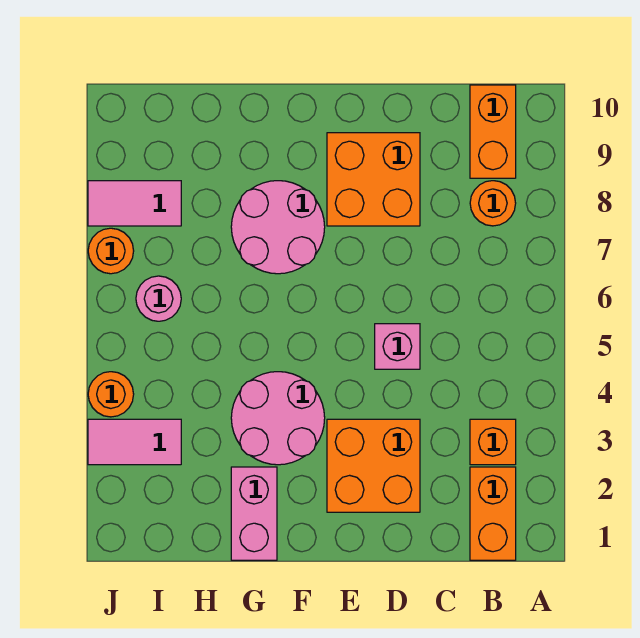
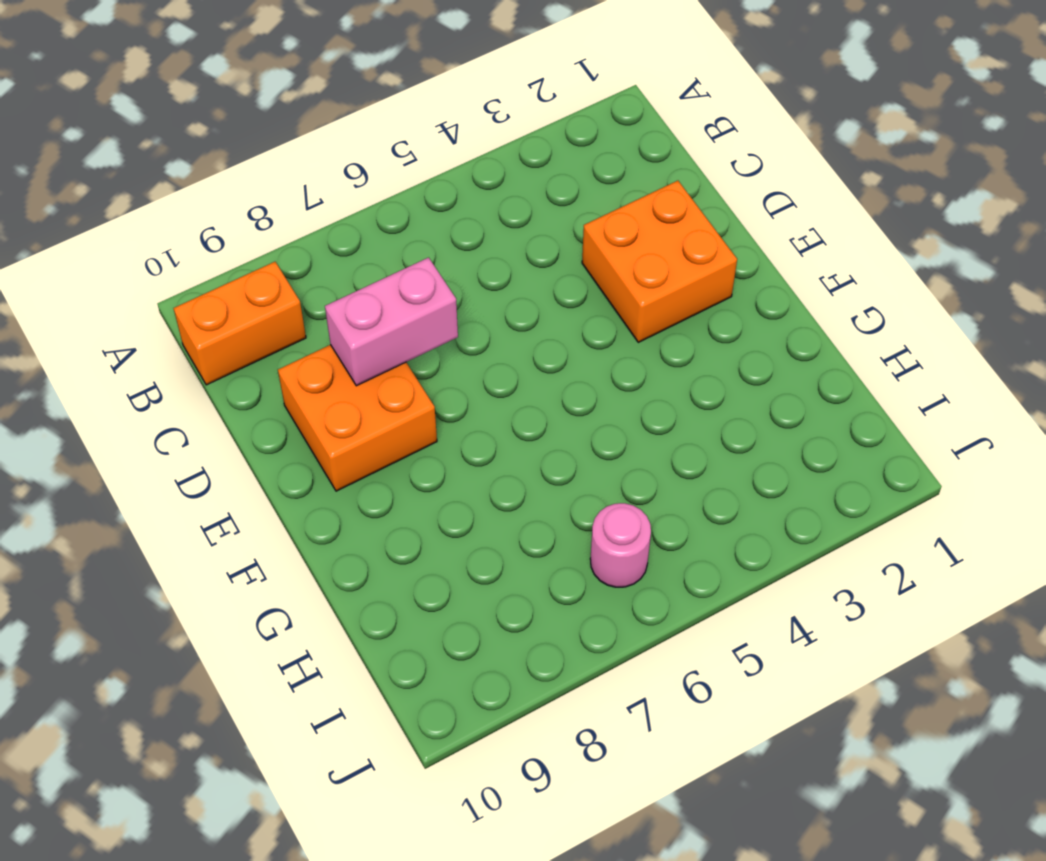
pink 1x2 brick [325,258,458,386] -> pink 1x2 brick moved to [231,467,277,560]
none -> orange 1x2 brick [470,467,516,560]
none -> orange 1x1 brick [470,419,516,465]
none -> orange 1x1 round brick [470,181,516,226]

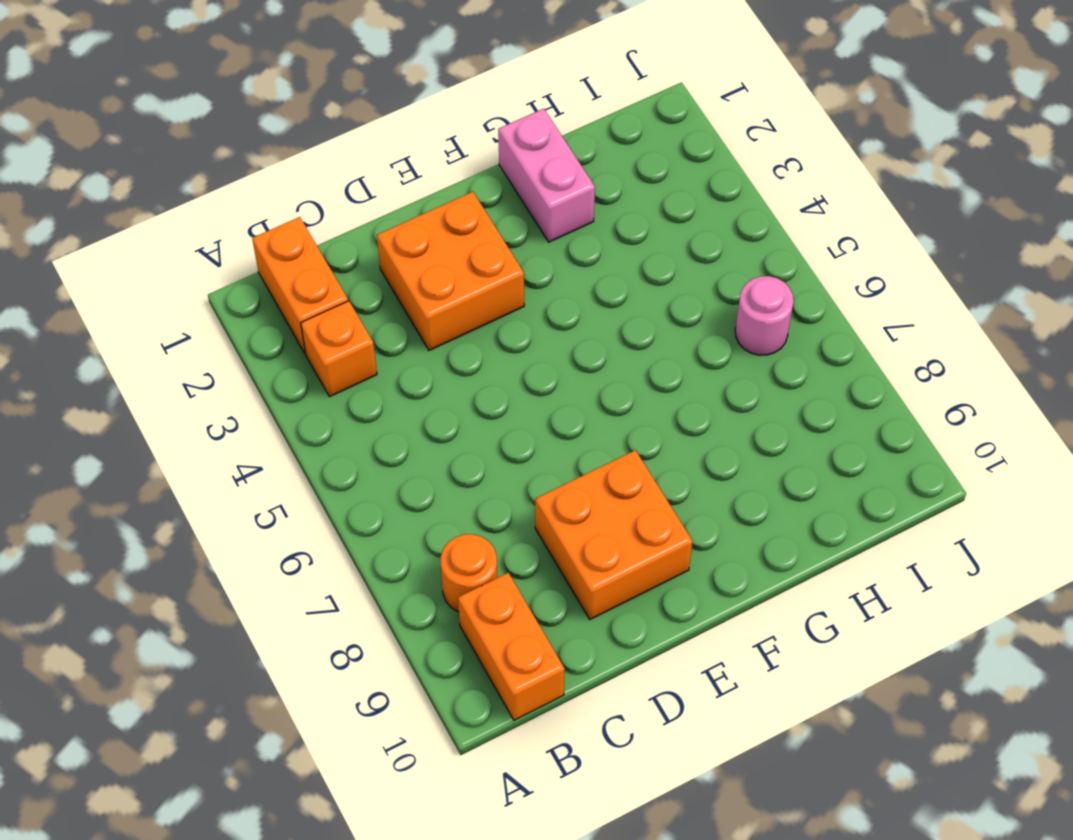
none -> pink 1x1 brick [375,324,420,369]
none -> pink 2x2 round brick [231,372,325,465]
none -> pink 2x2 round brick [231,181,325,274]

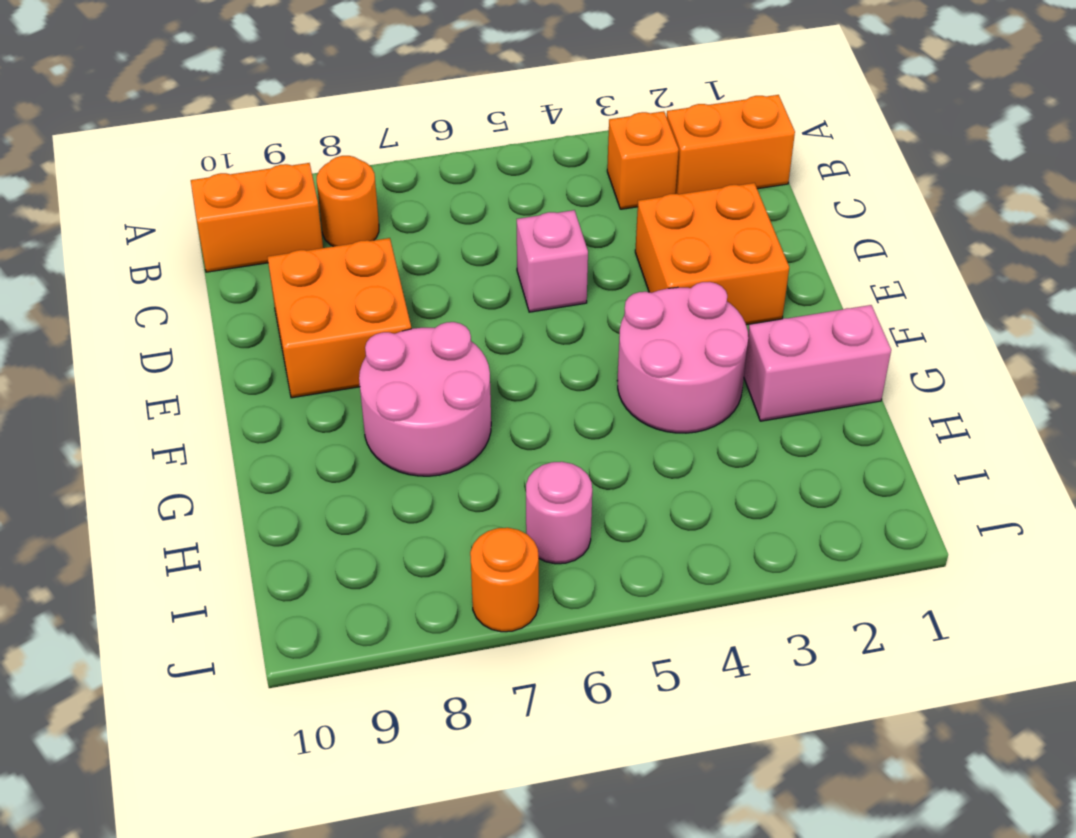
none -> pink 1x2 tile [88,419,181,465]
none -> pink 1x2 tile [88,181,181,226]
none -> orange 1x1 round brick [88,372,134,417]

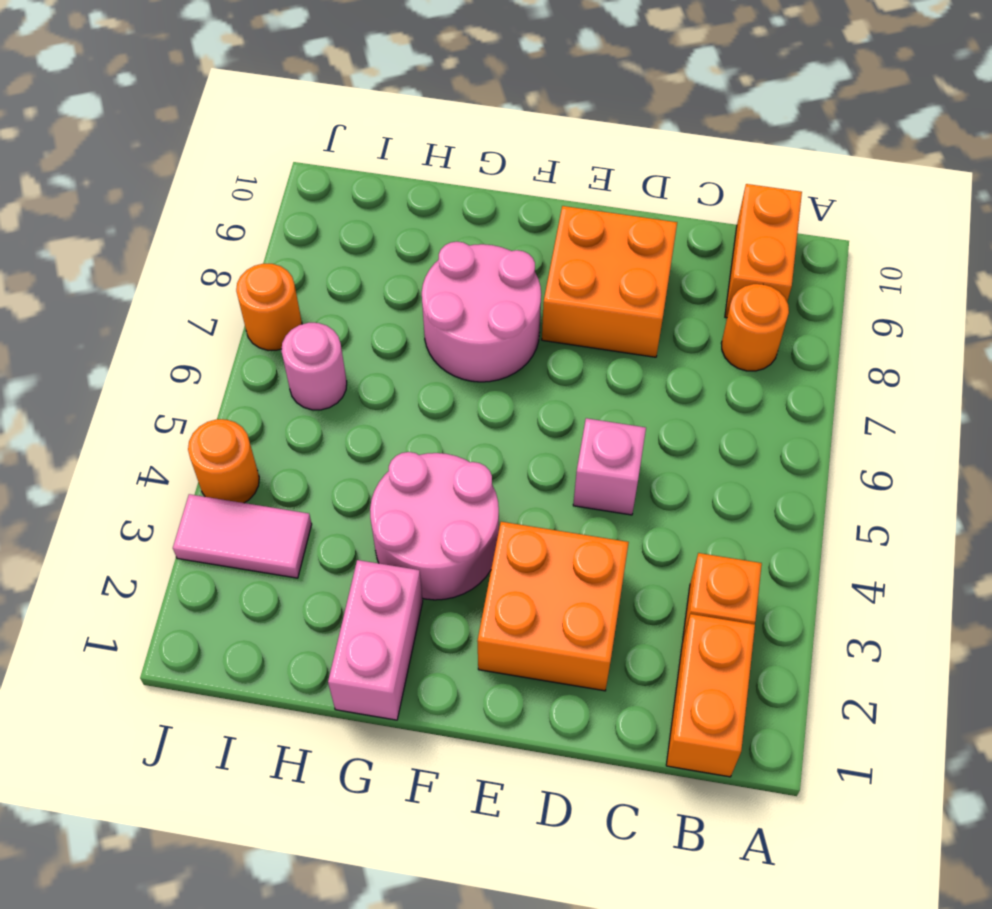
none -> pink 1x2 tile [88,181,181,226]

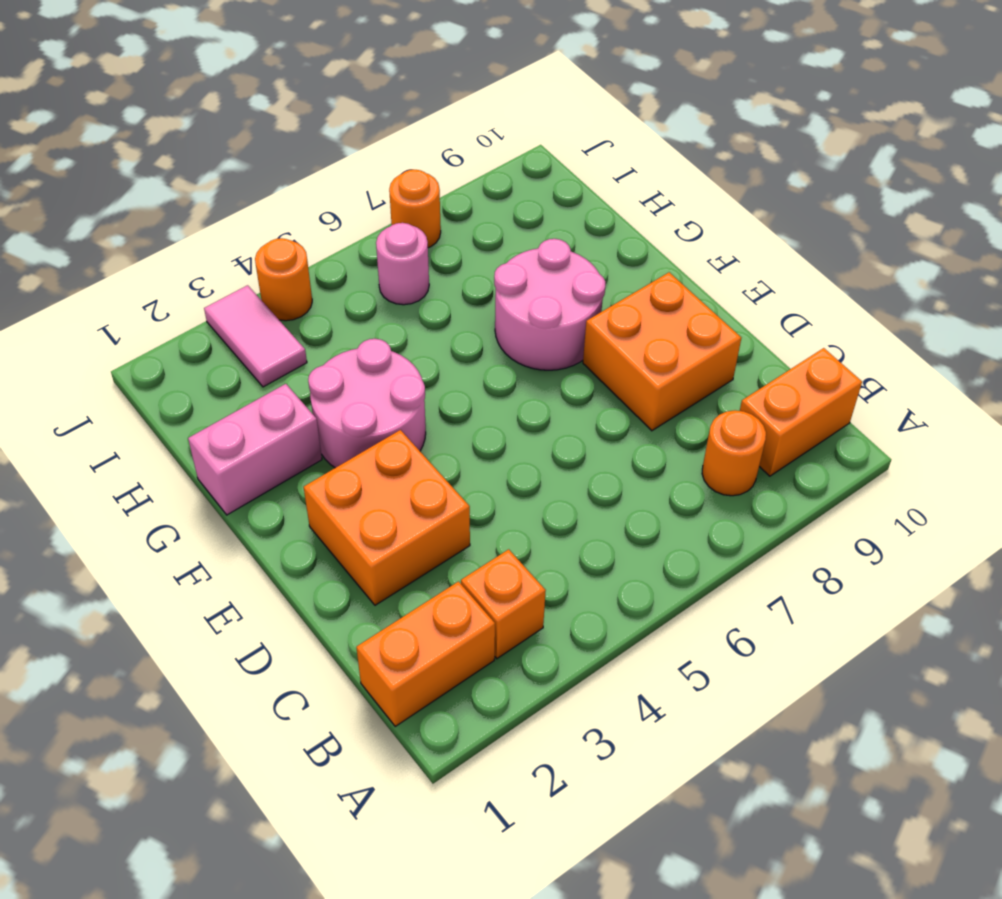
none -> pink 1x1 brick [375,324,420,369]
none -> pink 1x2 tile [88,181,181,226]

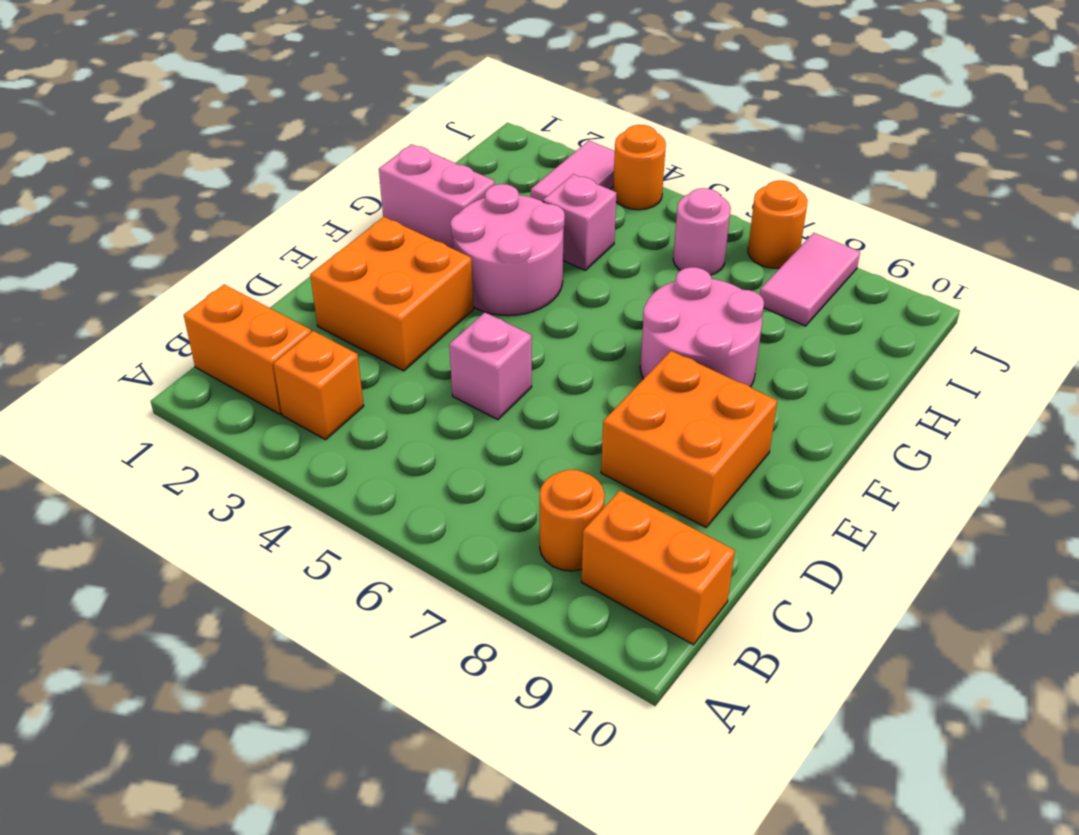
pink 1x1 brick [543,174,617,270] -> none

